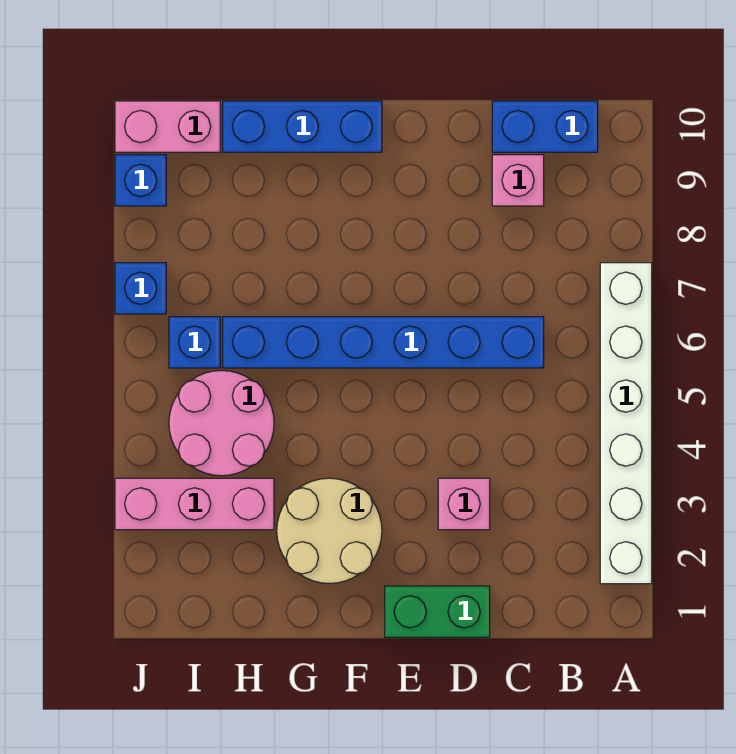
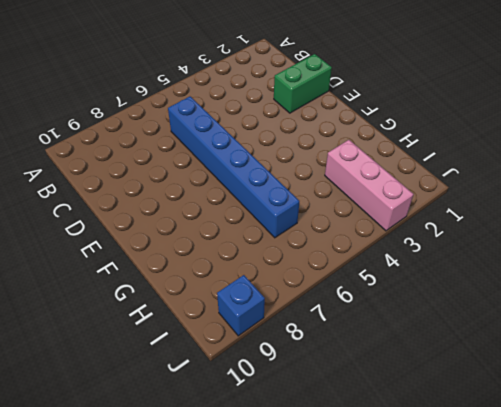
green 1x2 brick [274,54,332,113] -> green 1x2 brick turned to [385,586,490,637]
none -> white 1x6 brick [600,263,652,584]
none -> blue 1x2 brick [492,101,598,152]
none -> pink 1x1 brick [492,155,544,206]

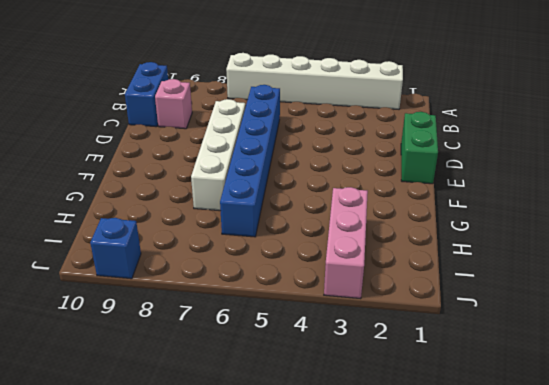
white 1x4 brick [191,99,245,211] -> none
none -> pink 1x1 brick [438,478,490,530]
none -> tan 2x2 round brick [277,478,382,584]
none -> blue 1x3 brick [223,101,382,152]

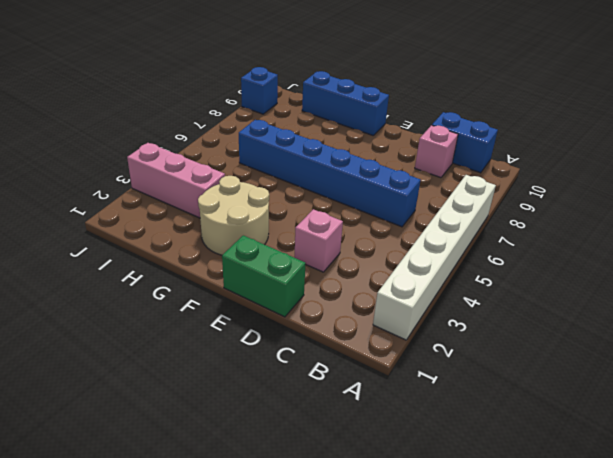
none -> pink 2x2 round brick [169,370,274,476]
none -> blue 1x1 brick [169,317,220,368]
none -> pink 1x2 brick [115,101,220,152]

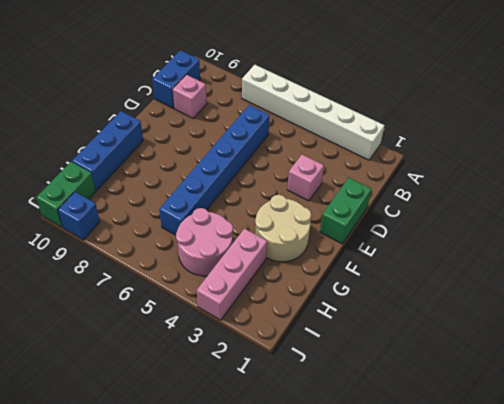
green 1x2 brick [36,162,96,227] -> pink 1x2 brick [115,101,220,152]
none -> blue 1x1 brick [169,317,220,368]
none -> blue 1x1 brick [115,263,166,314]

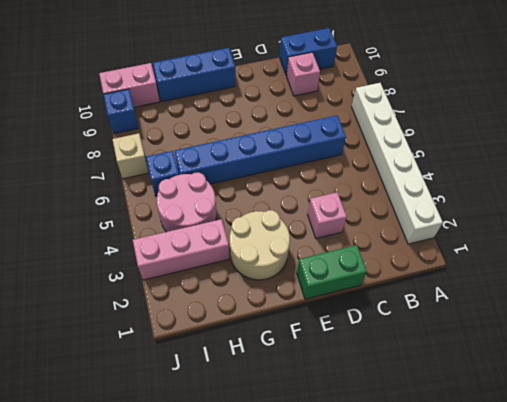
tan 1x1 brick [112,133,148,179] -> blue 1x1 brick [115,263,166,314]

